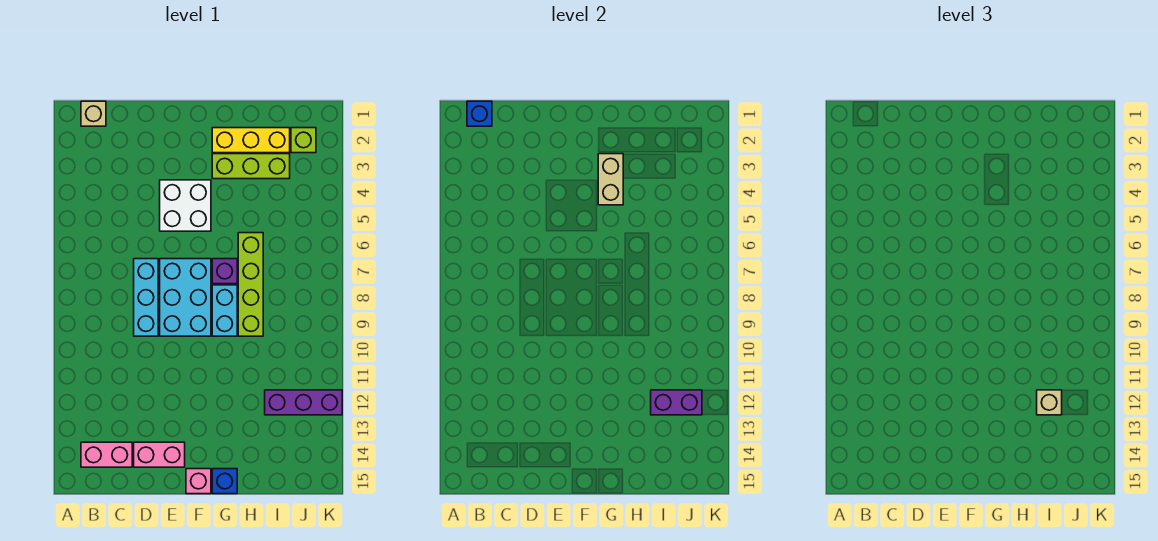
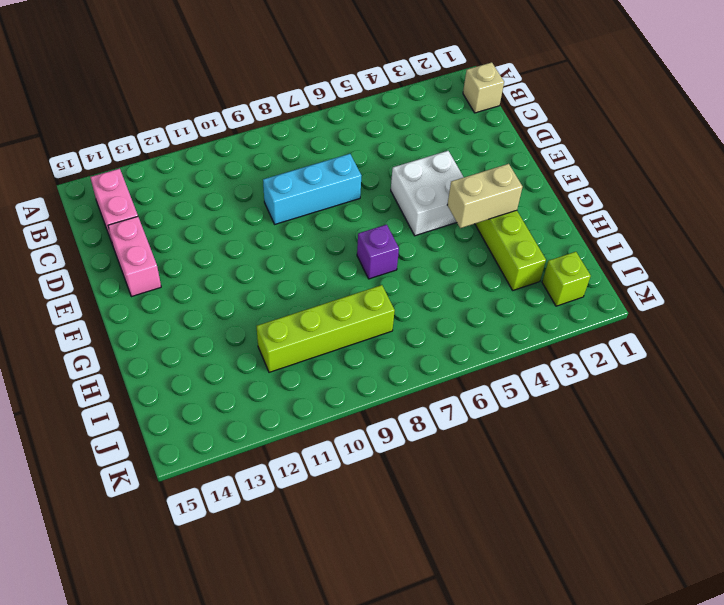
lime 1x4 brick [257,285,395,372] -> lime 1x4 brick moved to [238,233,263,336]
none -> cyan 2x3 brick [160,259,211,336]
none -> pink 1x1 brick [186,469,211,494]
none -> yellow 1x3 brick [212,128,290,153]

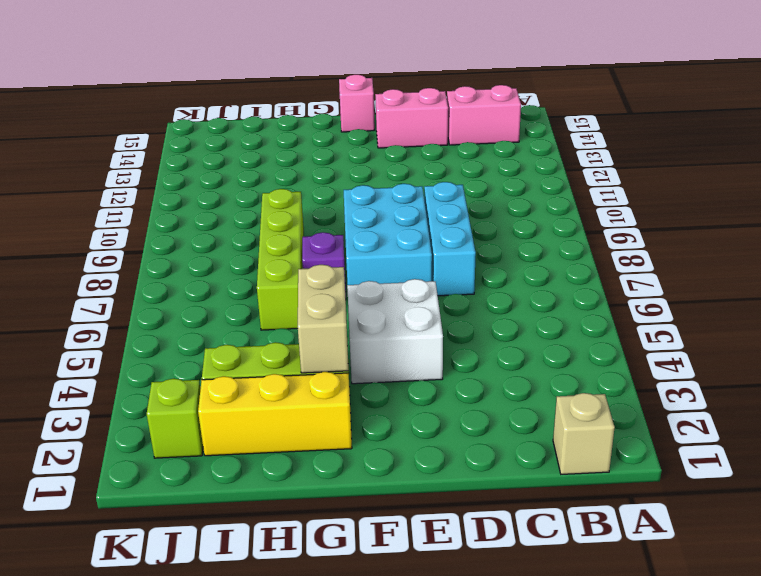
none -> cyan 1x2 brick [212,285,237,336]
none -> blue 1x1 brick [212,469,237,494]
none -> purple 1x3 brick [265,390,342,415]

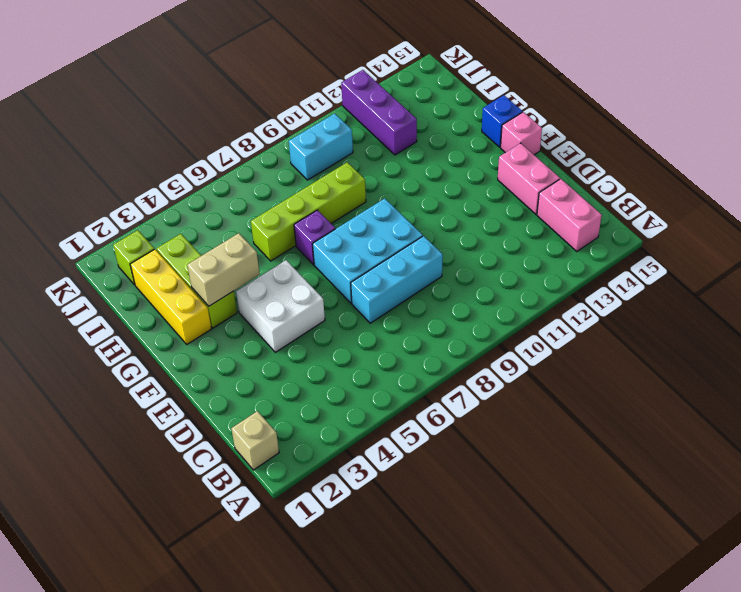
cyan 1x2 brick [289,113,353,180] -> cyan 1x2 brick moved to [212,285,237,336]
none -> blue 1x1 brick [467,101,492,126]
none -> purple 1x2 brick [651,390,702,415]
none -> tan 1x1 brick [1037,390,1062,415]

